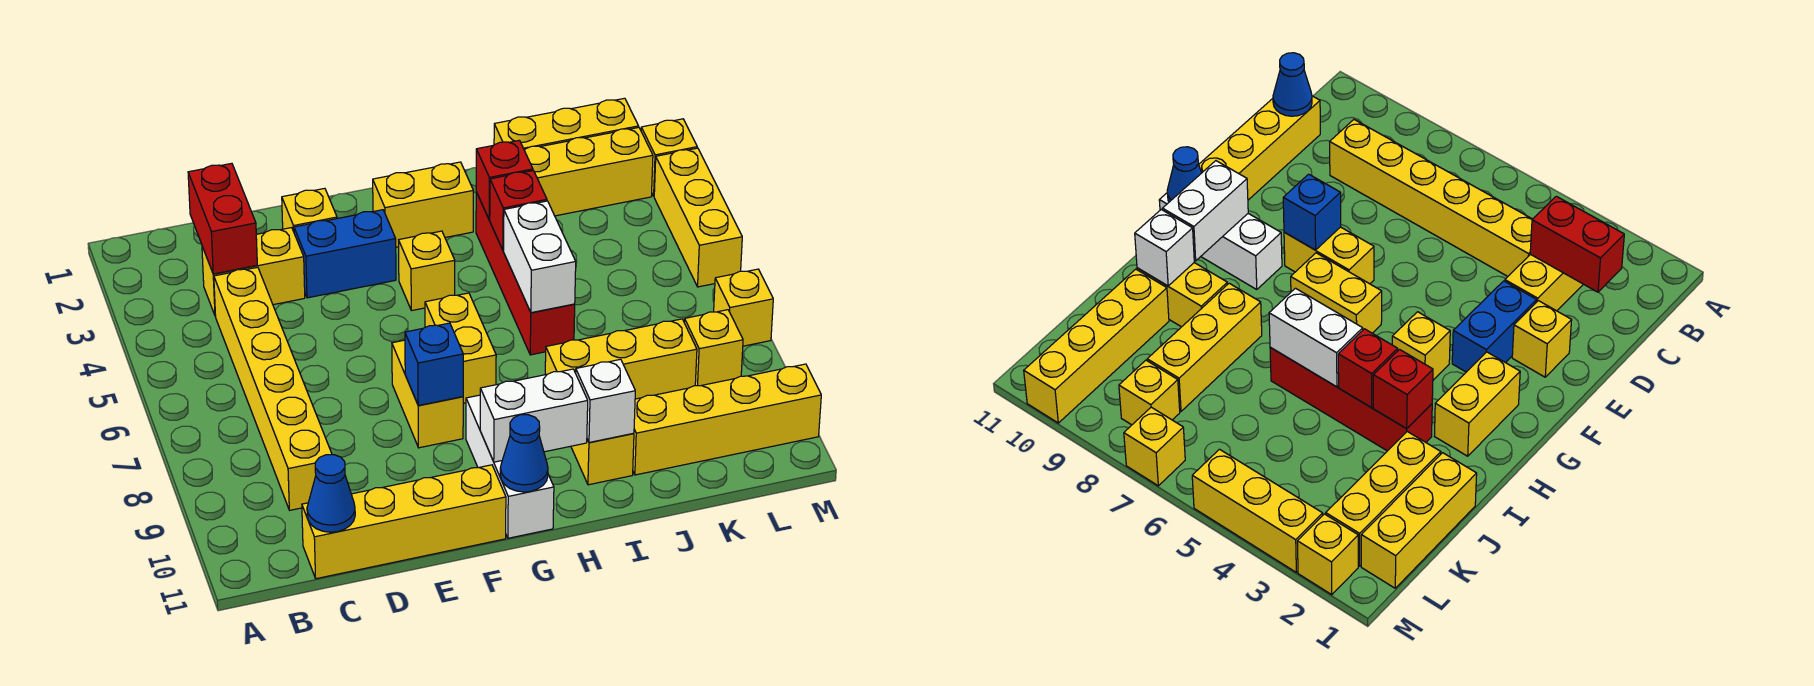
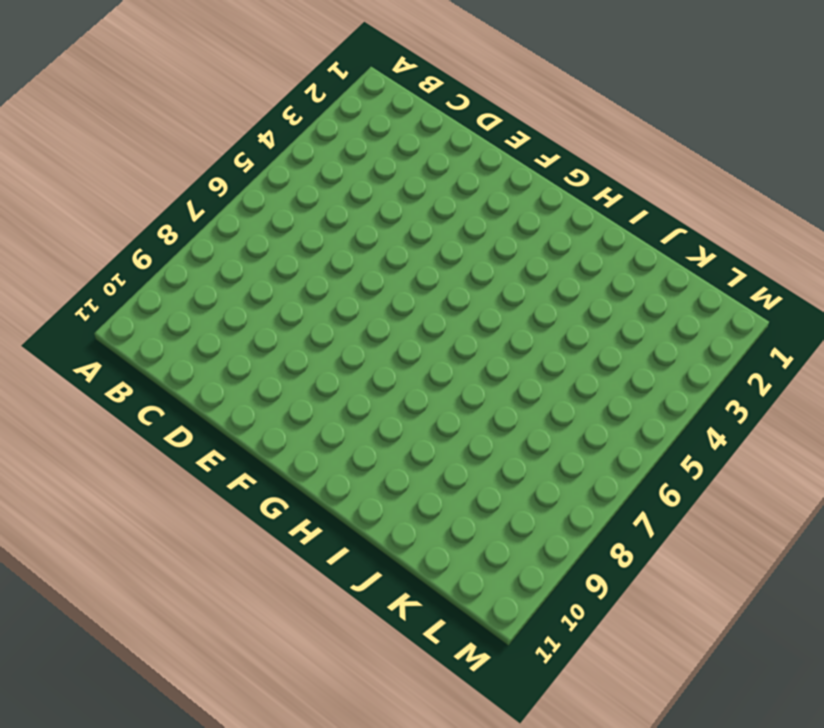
none -> yellow 1x2 brick [202,228,305,316]
none -> yellow 1x6 brick [214,267,332,510]
none -> yellow 1x4 brick [302,465,506,579]

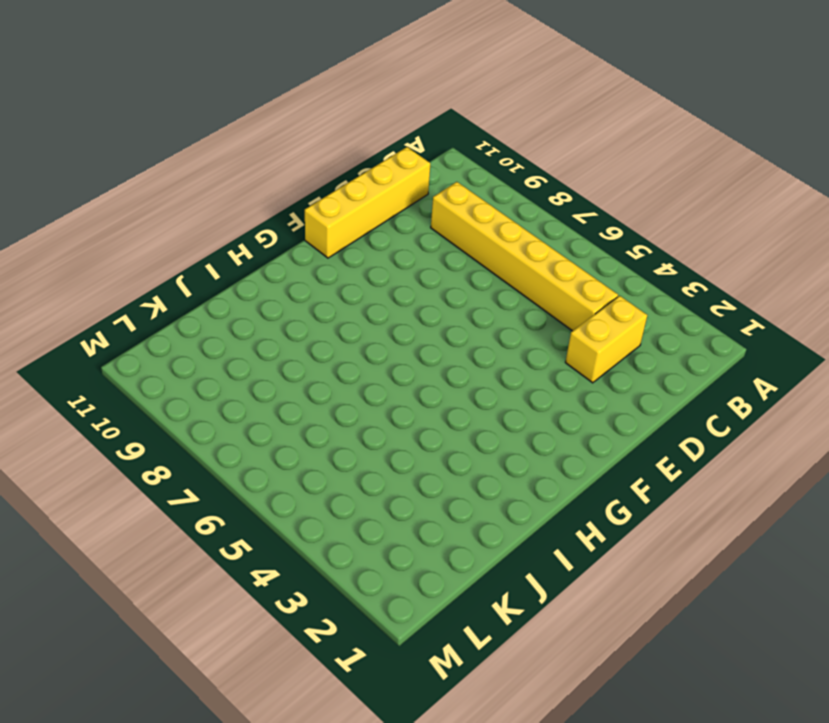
none -> yellow 1x1 brick [282,188,337,231]
none -> blue 1x2 brick [294,210,396,298]
none -> yellow 1x2 brick [392,340,463,448]

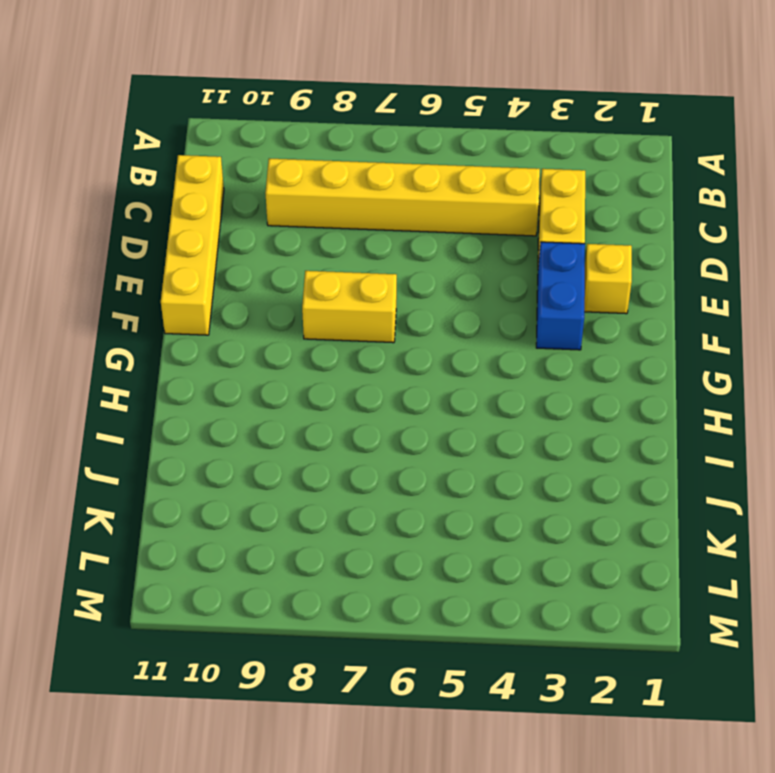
none -> yellow 1x2 brick [373,162,473,247]
none -> yellow 1x1 brick [399,231,455,311]
none -> yellow 1x2 brick [425,293,496,403]

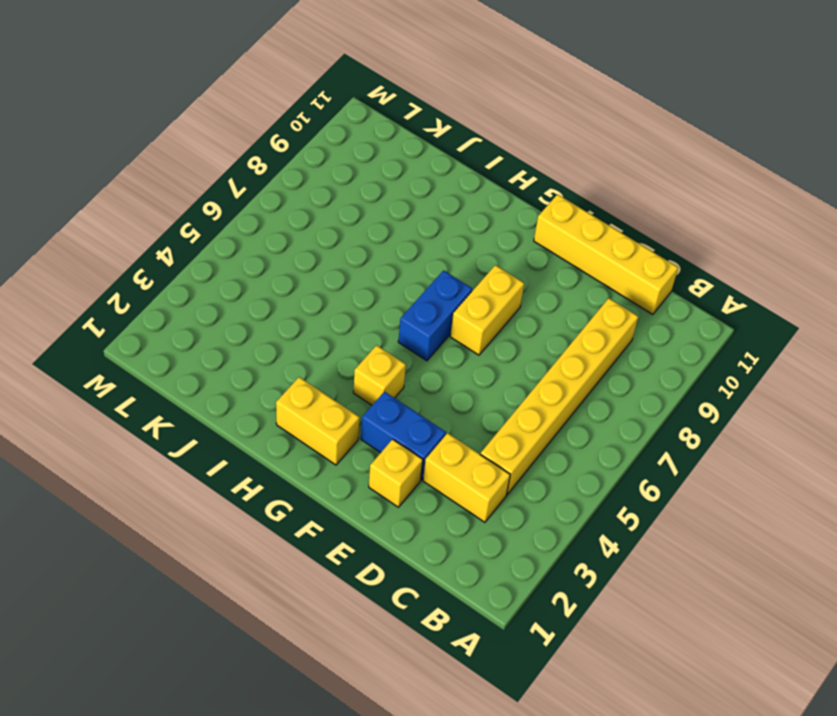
blue 1x2 brick [398,270,472,361] -> yellow 1x2 brick [425,293,496,403]
none -> white 1x3 brick [466,395,554,538]
none -> red 1x4 brick [476,192,575,355]
none -> yellow 1x3 brick [545,319,697,399]

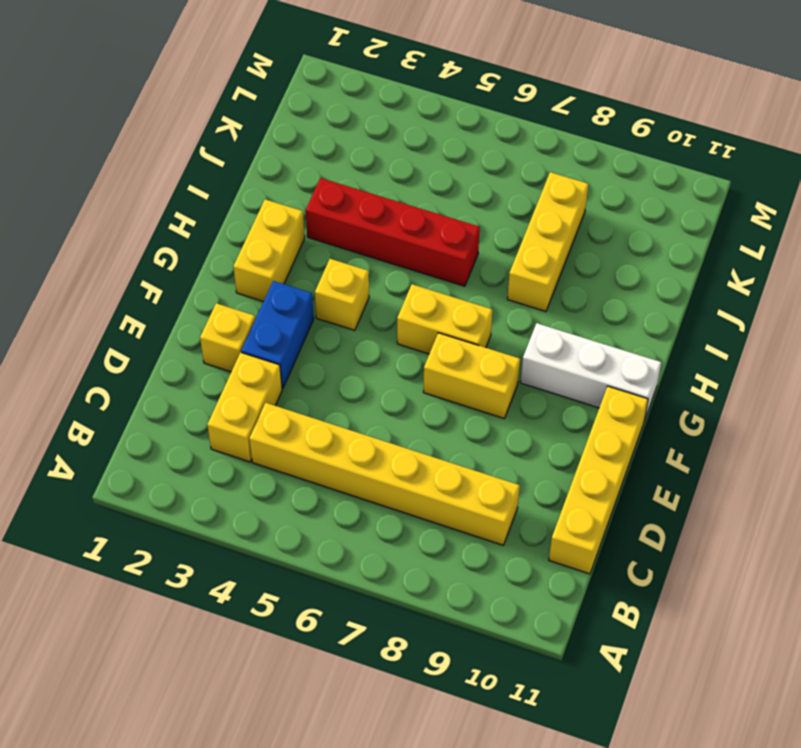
none -> yellow 1x2 brick [571,433,634,485]
none -> yellow 1x3 brick [494,98,639,150]
none -> yellow 1x3 brick [524,127,653,216]

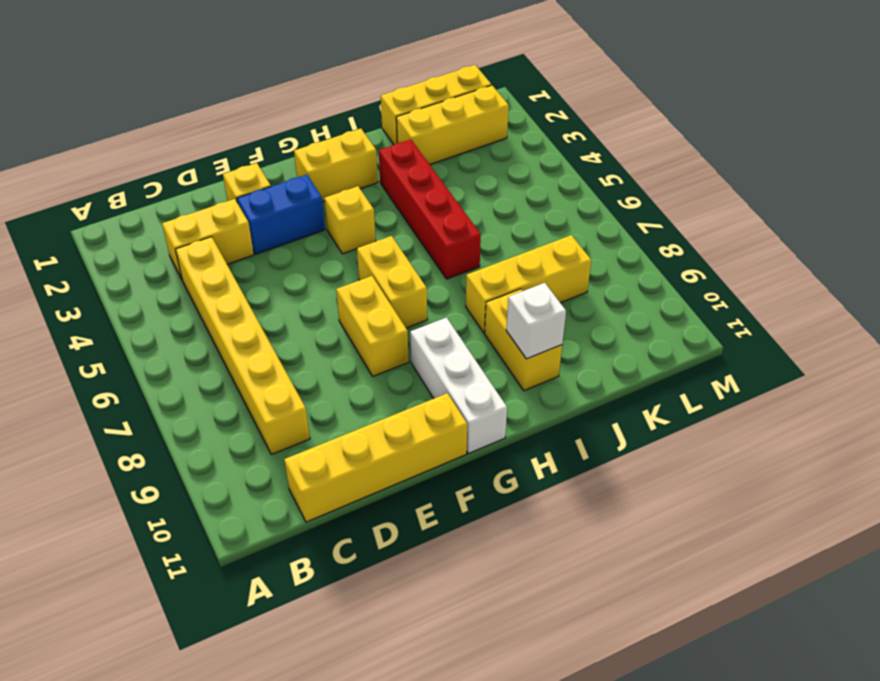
none -> yellow 1x4 brick [633,364,821,475]
none -> yellow 1x1 brick [684,310,743,386]
none -> yellow 1x1 brick [641,119,697,196]

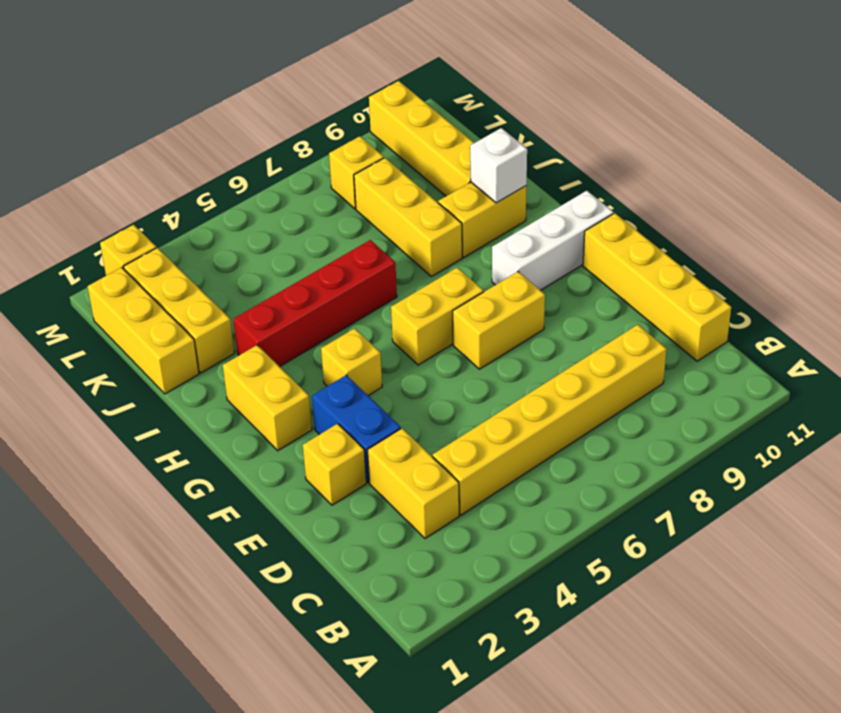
none -> yellow 1x3 brick [654,148,742,287]
none -> yellow 1x1 brick [714,269,773,346]
none -> red 1x2 brick [188,163,257,274]

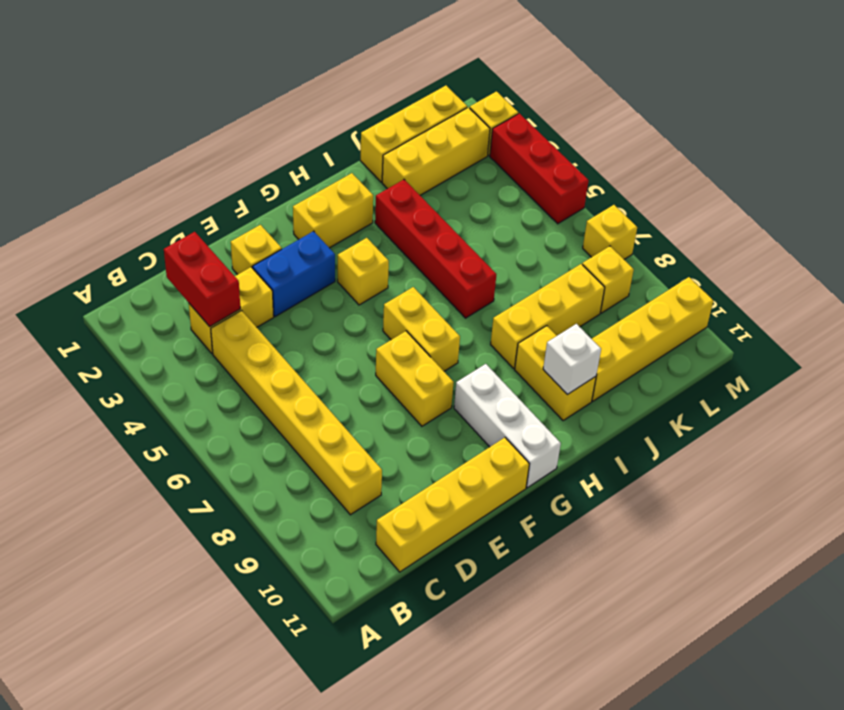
red 1x3 brick [490,113,589,224] -> yellow 1x3 brick [654,148,742,287]
none -> blue 1x1 cone [307,455,355,532]
none -> blue 1x1 brick [405,323,463,405]
none -> white 1x2 brick [480,369,588,462]

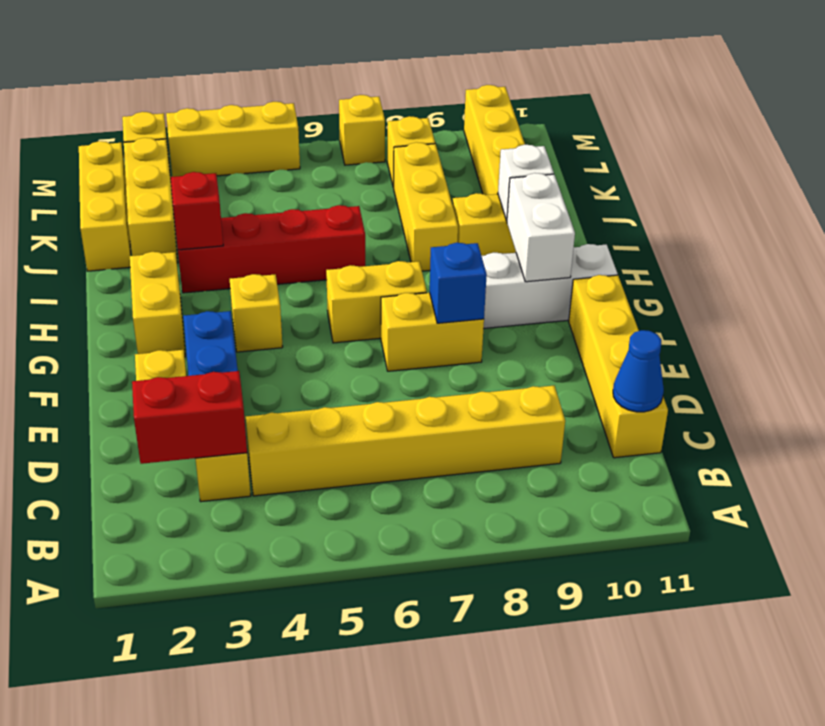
none -> blue 1x1 cone [500,415,548,492]
none -> red 1x1 brick [490,171,547,250]
none -> white 1x2 brick [504,201,576,313]

